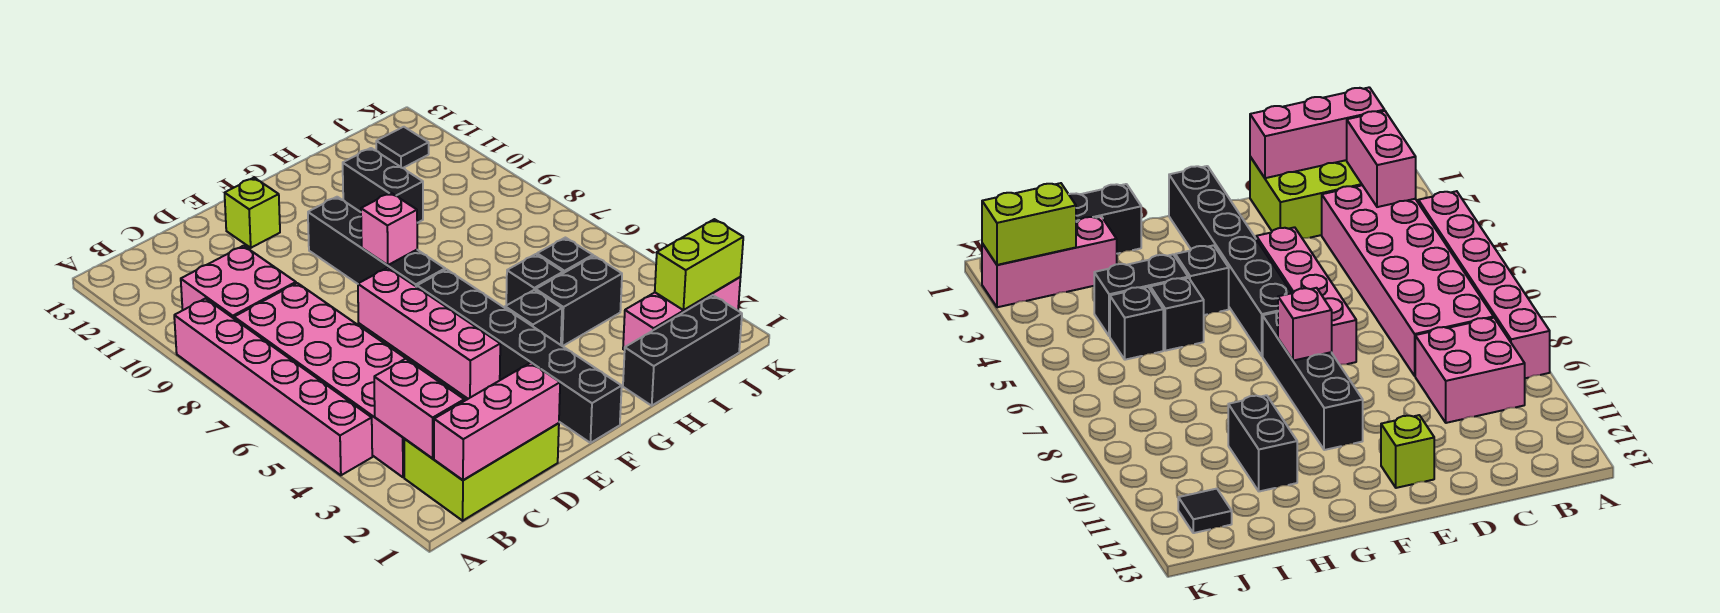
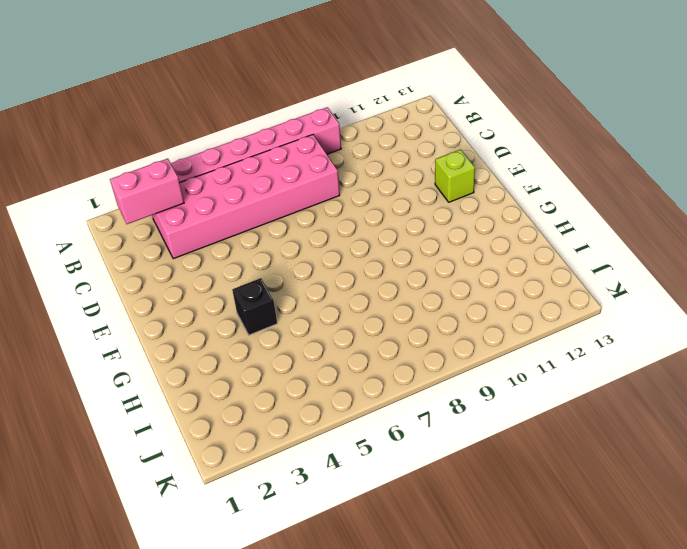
none -> lime 2x3 brick [404,423,559,521]
none -> pink 2x2 brick [181,246,296,318]
none -> pink 1x4 brick [358,268,500,399]

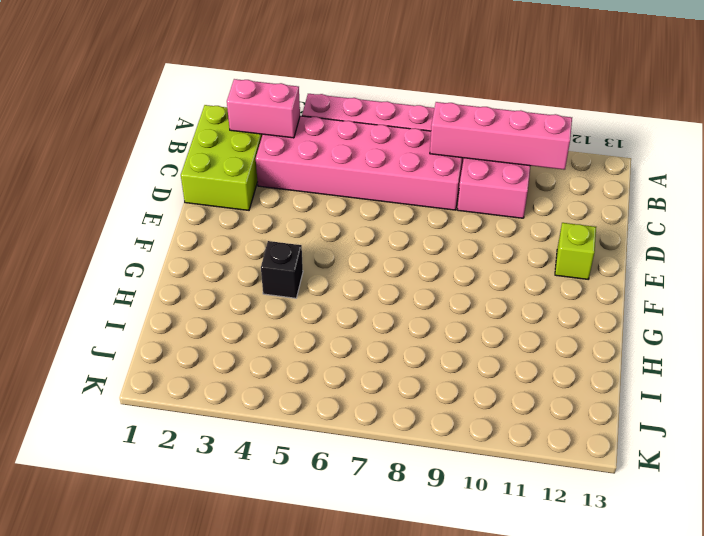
pink 1x4 brick [430,102,572,170] -> pink 1x4 brick moved to [358,268,500,399]
none -> black 1x6 brick [417,269,622,443]
none -> black 1x4 brick [308,197,445,287]
none -> black 1x3 brick [623,295,742,405]

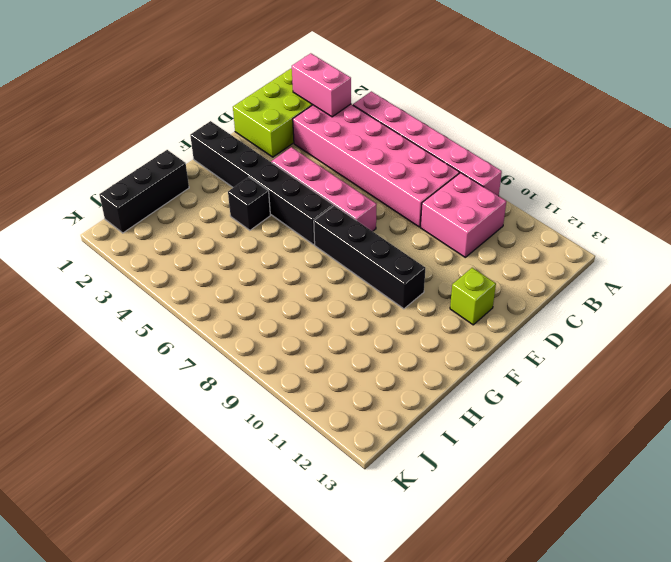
none -> black 1x2 brick [536,256,622,346]
none -> black 1x1 brick [506,254,563,305]
none -> black 1x2 brick [343,148,423,223]

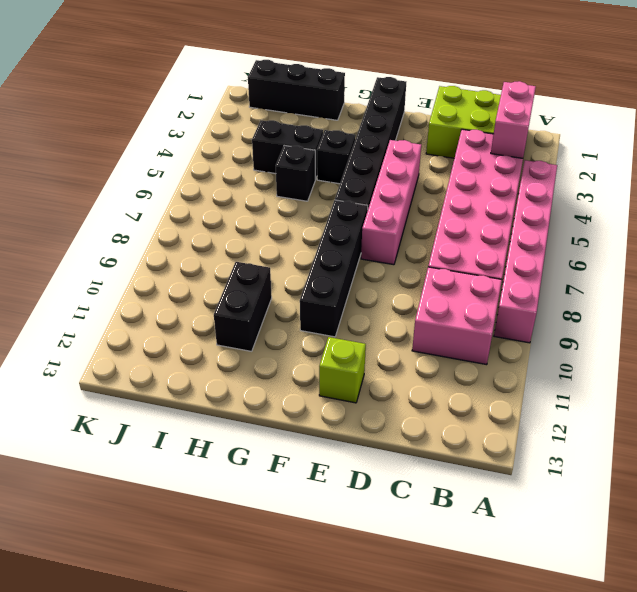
none -> pink 1x3 brick [623,277,741,350]
none -> black 1x1 brick [537,238,593,273]
none -> black 1x1 tile [376,127,429,168]

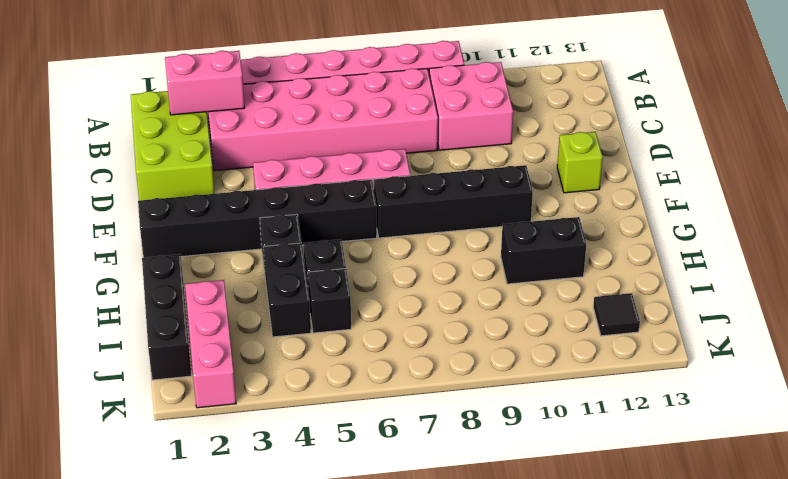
none -> pink 1x3 brick [434,363,560,480]
none -> pink 1x1 brick [361,193,417,265]
none -> lime 1x2 brick [655,219,743,310]

